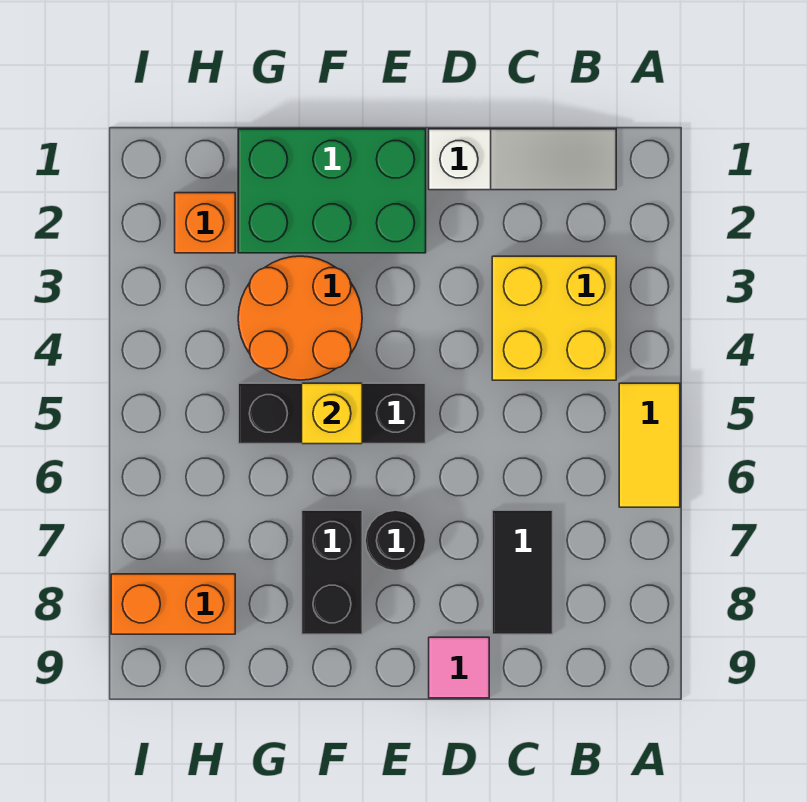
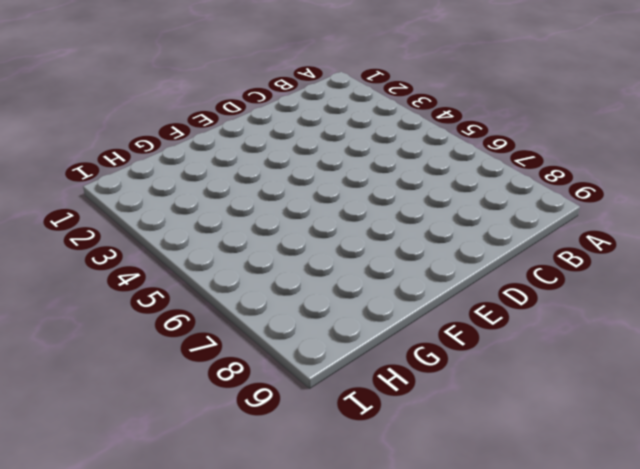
none -> yellow 1x2 tile [619,383,680,507]
none -> white 1x3 slope [429,129,616,190]
none -> yellow 2x2 brick [492,256,616,380]

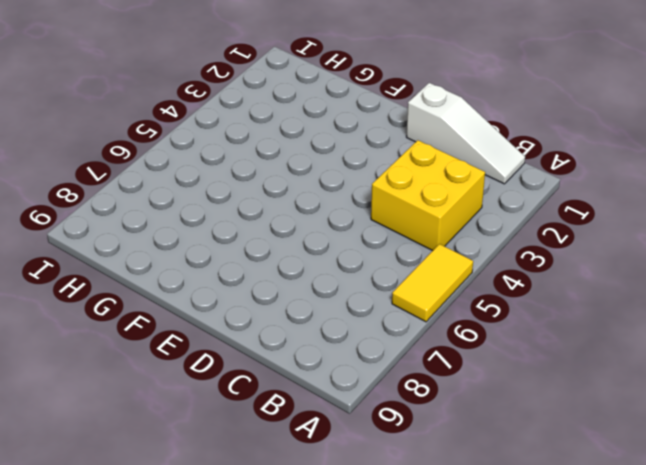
none -> black 1x2 tile [492,510,553,634]
none -> pink 1x1 tile [429,637,489,698]
none -> green 2x3 brick [238,129,426,253]

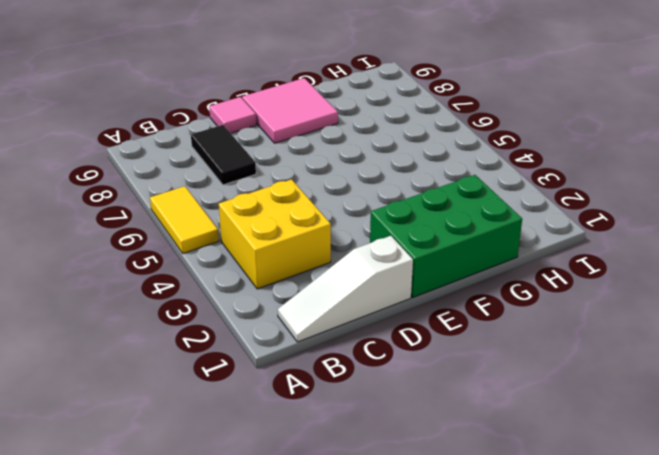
pink 2x2 tile [242,78,338,143] -> black 1x2 brick [302,510,362,634]
none -> black 1x3 brick [238,383,426,444]
none -> black 1x1 round brick [365,510,426,571]
none -> orange 2x2 round brick [238,256,362,380]

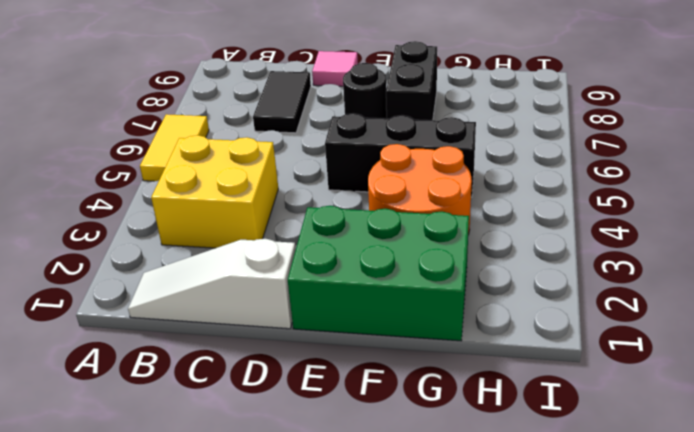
none -> orange 1x1 brick [175,193,235,253]
none -> orange 1x2 brick [111,574,235,634]
none -> yellow 1x1 brick [302,383,362,444]

